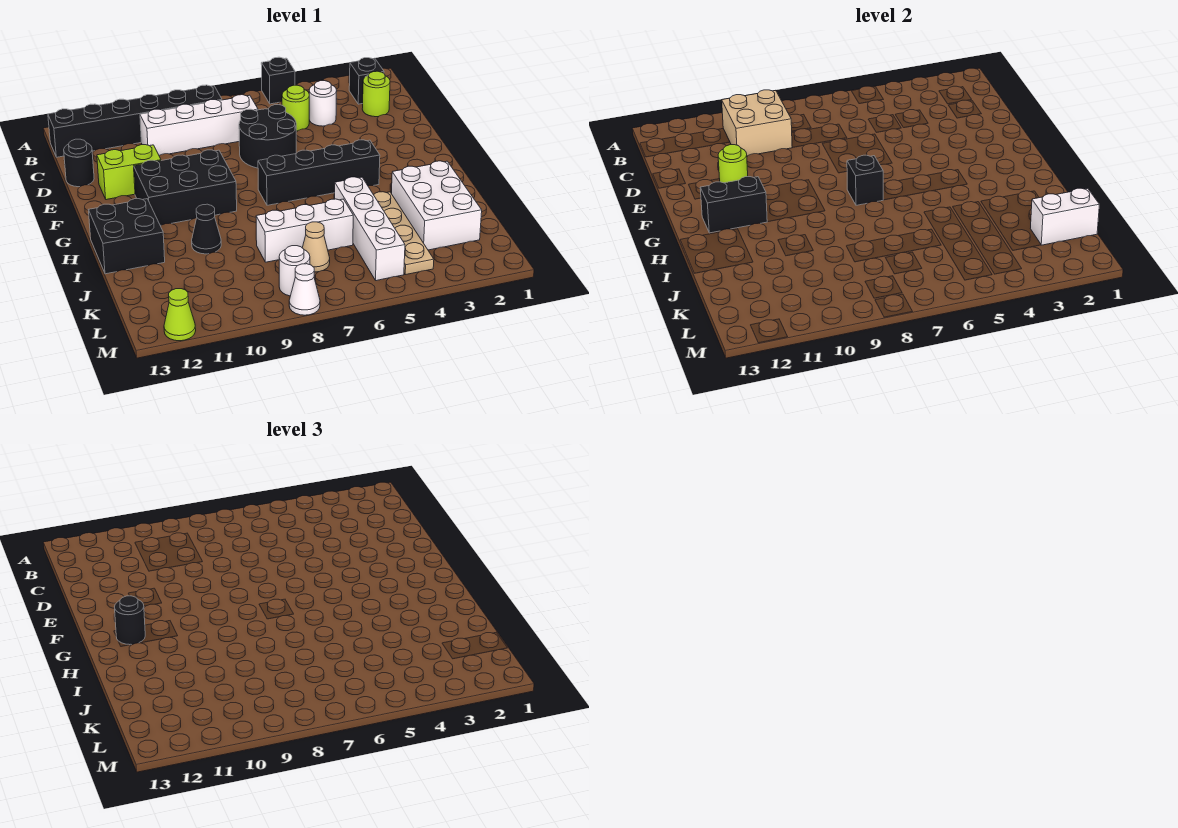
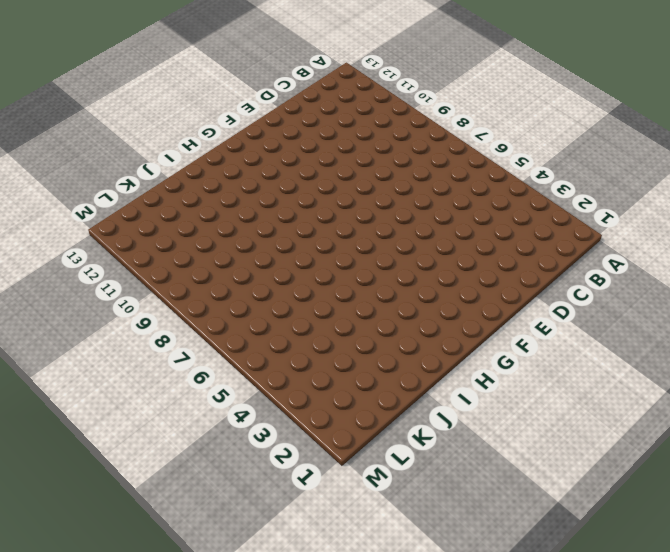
none -> black 1x1 brick [261,57,295,104]
none -> black 1x1 brick [349,58,384,104]
none -> black 1x6 brick [48,85,222,157]

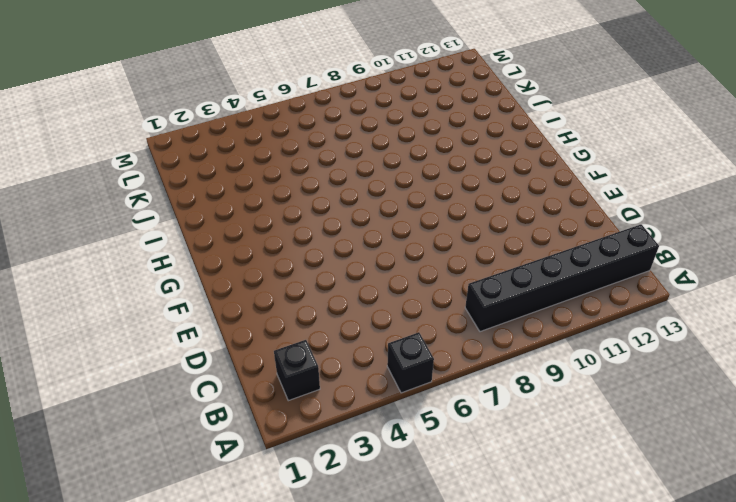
none -> lime 1x1 round brick [362,71,390,117]
none -> white 1x1 round brick [309,81,337,126]
none -> lime 1x1 round brick [282,85,309,131]

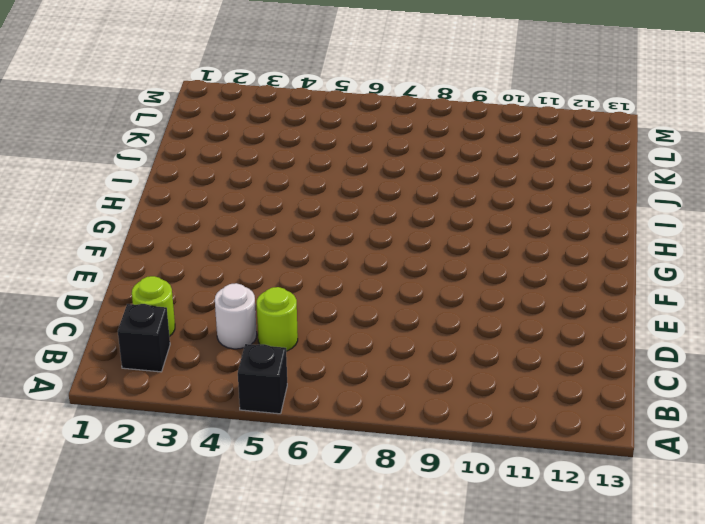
none -> black 1x6 brick [48,85,222,157]
none -> white 1x4 brick [140,95,258,155]
none -> black 2x2 round brick [239,105,296,168]

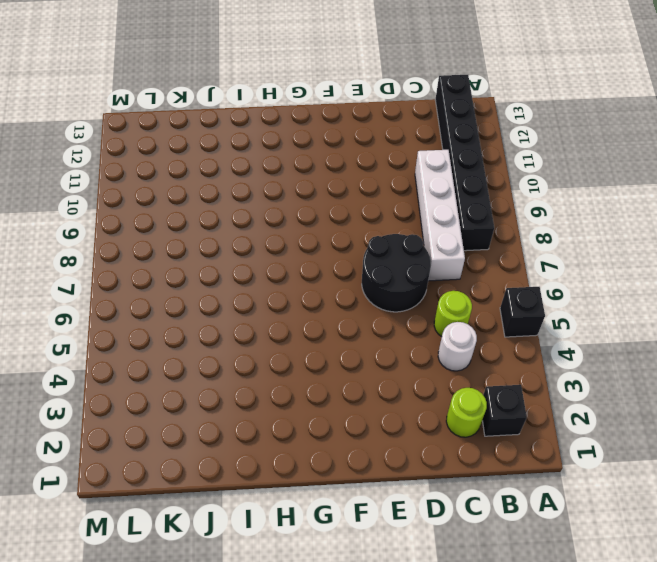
none -> black 1x1 round brick [64,139,94,187]
none -> lime 1x2 brick [97,145,161,200]
none -> black 2x3 brick [134,150,237,226]

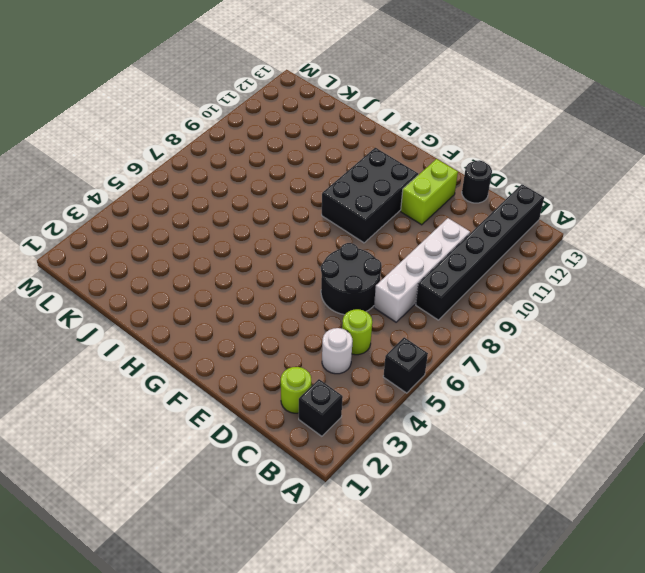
none -> black 1x4 brick [258,140,380,205]
none -> black 2x2 brick [89,199,165,274]
none -> white 2x3 brick [391,161,482,250]

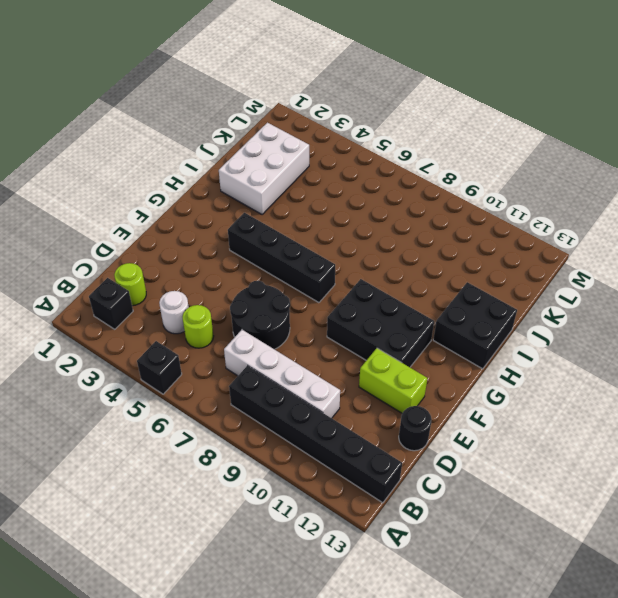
none -> tan 1x4 plate [374,192,434,275]
none -> white 1x4 brick [335,177,405,281]
none -> black 1x1 cone [192,204,221,254]

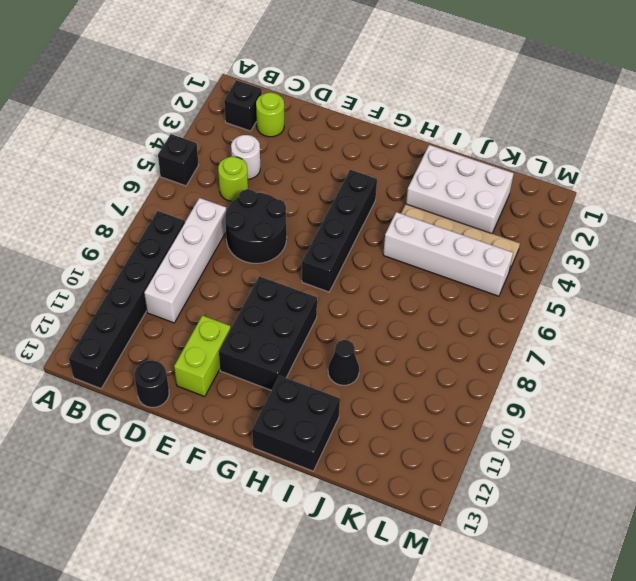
none -> white 1x3 brick [256,199,353,262]
none -> tan 1x1 cone [302,222,330,272]
none -> white 1x1 round brick [279,246,310,296]

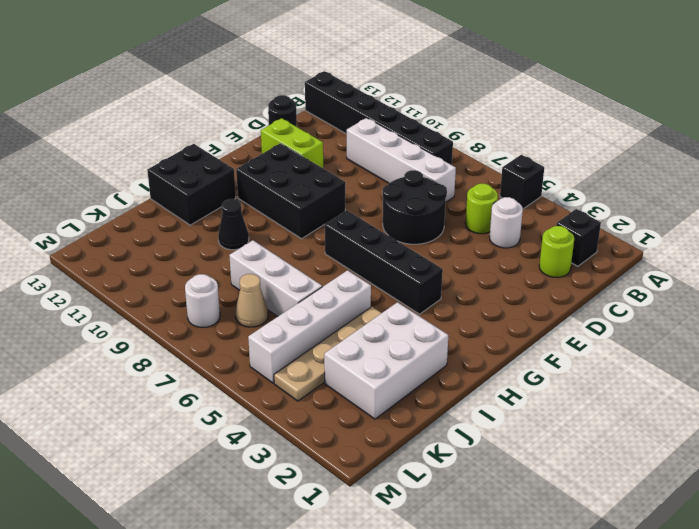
none -> white 1x1 cone [289,264,320,315]
none -> lime 1x1 cone [164,289,196,341]
none -> tan 2x2 brick [722,90,793,156]

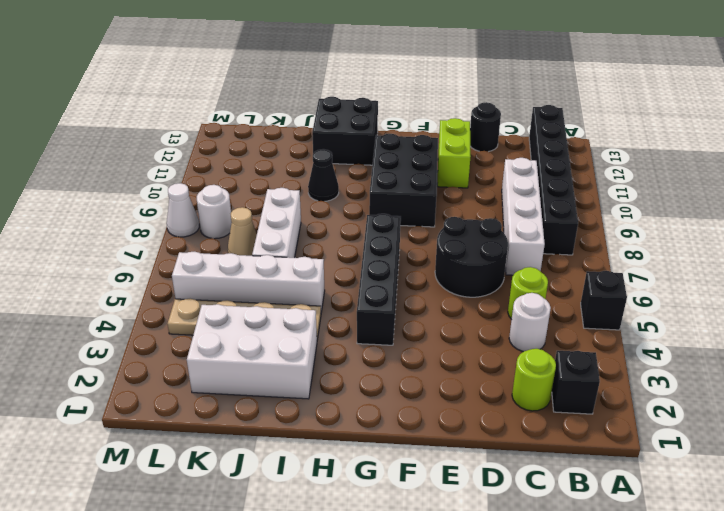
none -> lime 1x1 cone [164,289,196,341]
none -> tan 2x2 brick [722,90,793,156]
none -> lime 1x1 round brick [718,145,748,183]

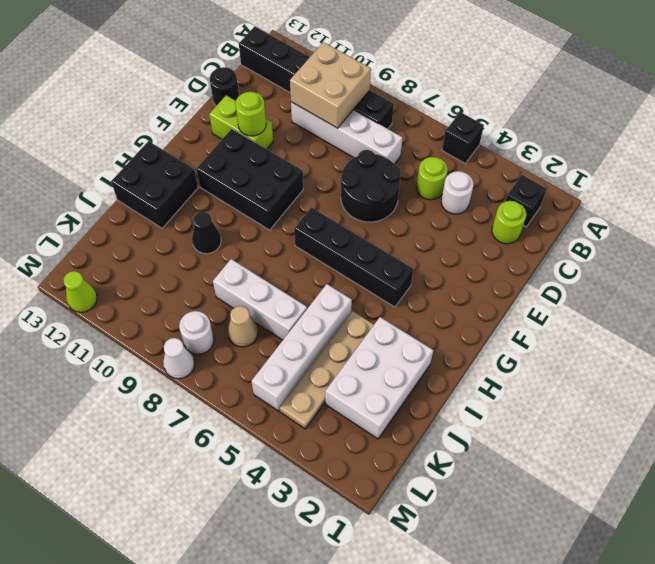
none -> black 1x1 brick [847,155,883,205]
none -> black 1x2 brick [700,177,767,233]
none -> white 1x2 brick [1030,188,1099,245]

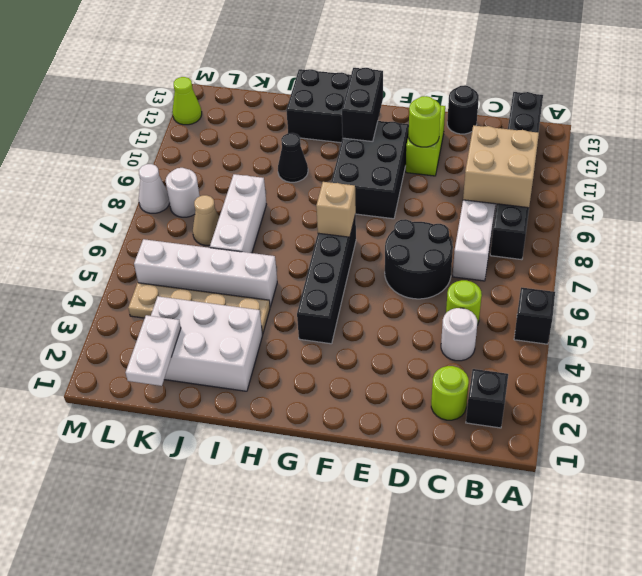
tan 1x1 brick [316,182,356,237] -> black 1x1 brick [847,155,883,205]
white 1x2 plate [126,315,181,386] -> white 1x2 brick [1030,188,1099,245]
none -> black 1x1 round brick [115,596,145,645]

